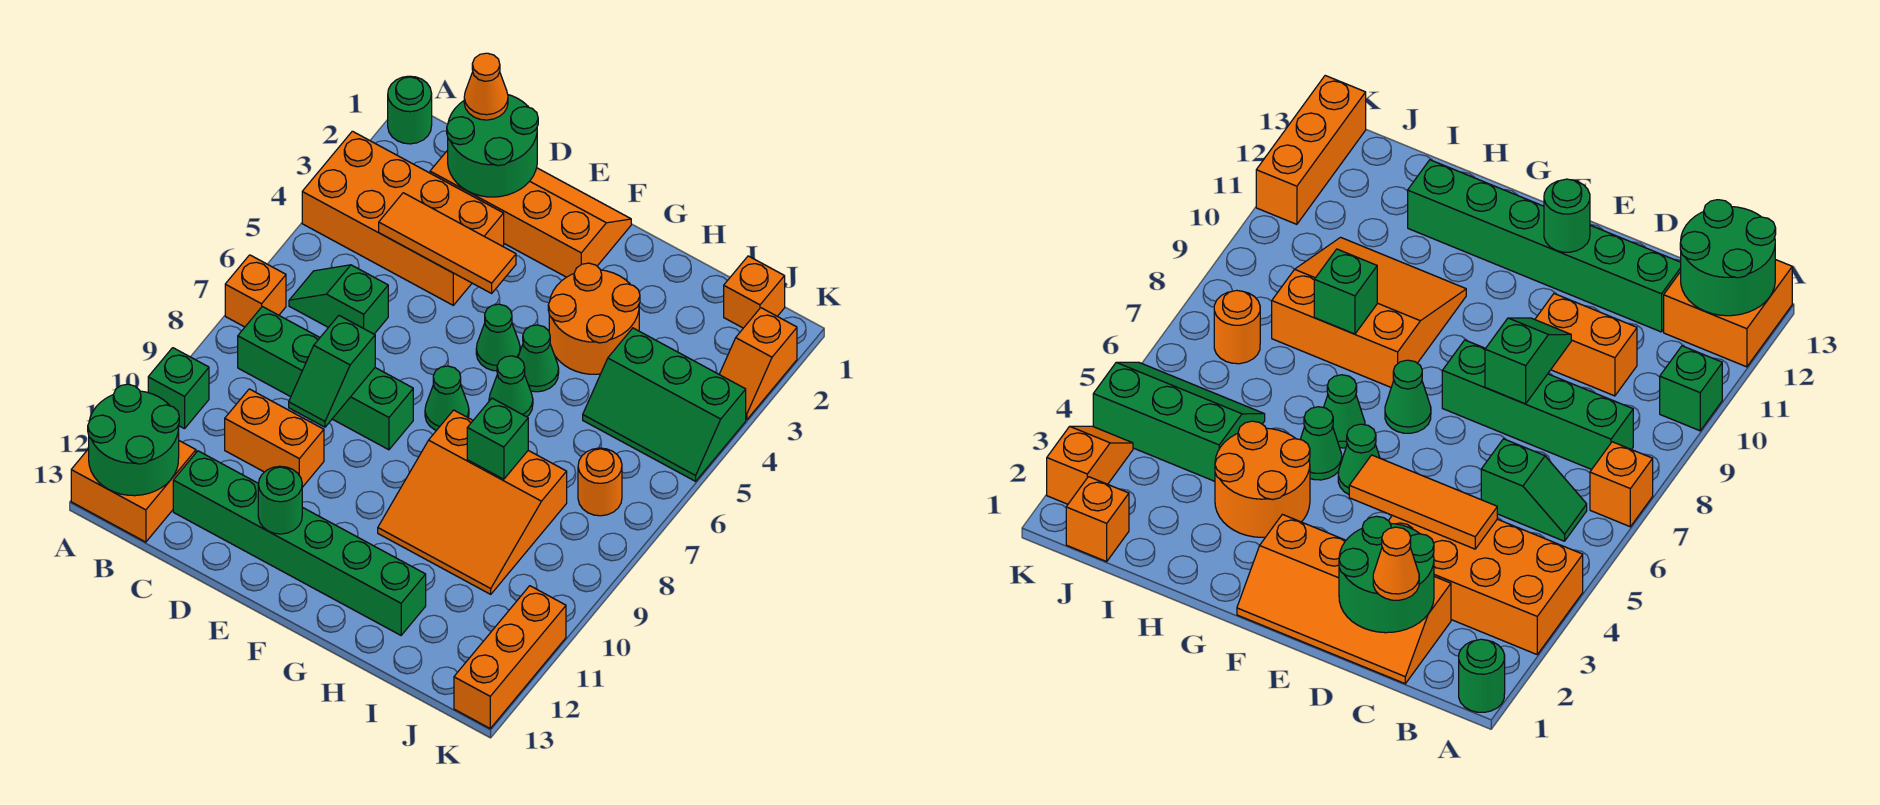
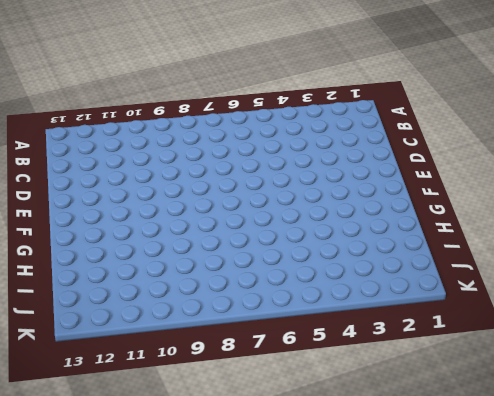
none -> green 1x1 round brick [388,76,432,144]
none -> orange 2x4 brick [302,131,504,305]
none -> orange 1x1 brick [225,255,286,327]

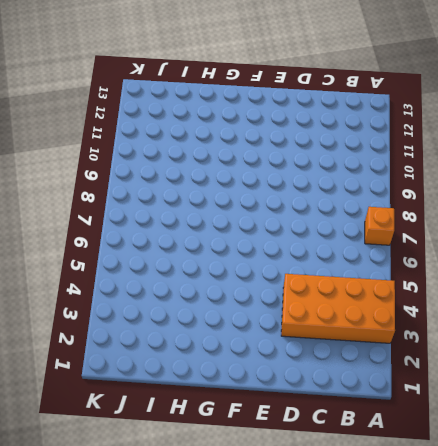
none -> green 1x1 round brick [388,76,432,144]
none -> green 1x1 brick [148,348,209,429]
none -> orange 2x2 brick [71,441,196,542]

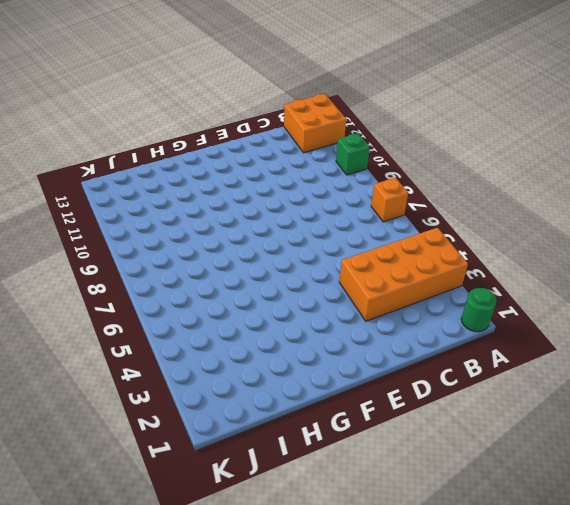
none -> green 1x2 slope [289,265,388,334]
none -> green 1x4 brick [238,307,413,450]
none -> orange 2x4 slope [430,150,631,277]

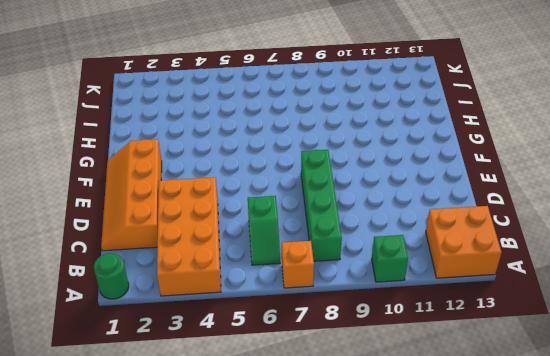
none -> orange 1x2 brick [225,389,324,487]
none -> green 1x6 brick [173,451,426,635]
none -> green 1x1 cone [476,304,520,371]

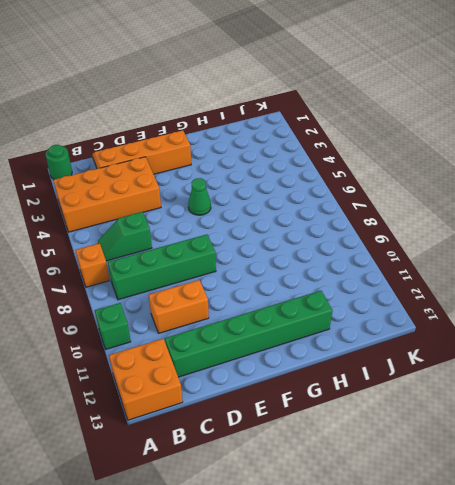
none -> green 1x1 cone [425,366,469,430]
none -> orange 2x2 round brick [548,263,640,374]
none -> green 1x1 cone [518,325,559,392]

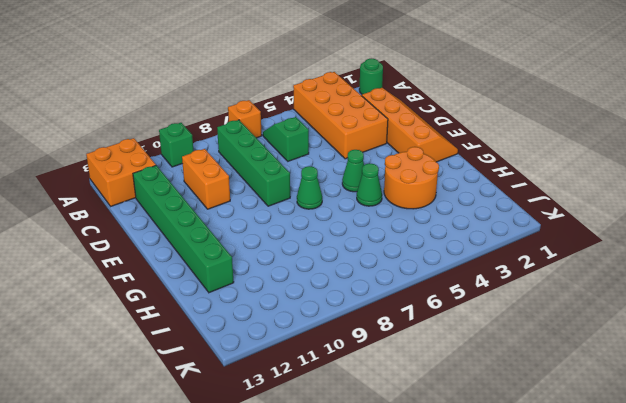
none -> green 1x1 cone [489,356,533,417]
none -> orange 3x3 slope [378,410,567,594]
none -> green 2x3 slope [583,328,746,481]

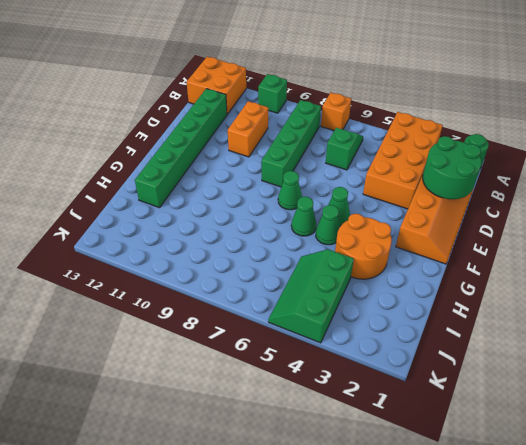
none -> orange 3x3 slope [378,410,567,594]
none -> orange 1x1 brick [724,256,785,328]
none -> orange 1x1 round brick [578,448,622,516]

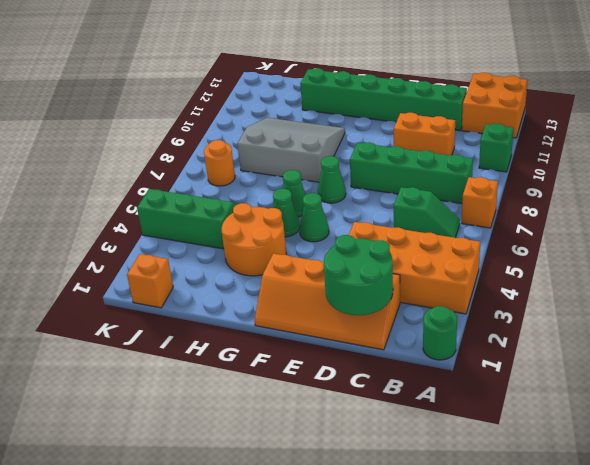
grey 3x3 slope [237,118,345,182] -> orange 3x3 slope [378,410,567,594]
none -> orange 1x2 slope [719,308,797,420]
none -> orange 1x3 brick [454,586,566,728]
none -> green 2x2 round brick [88,384,179,496]

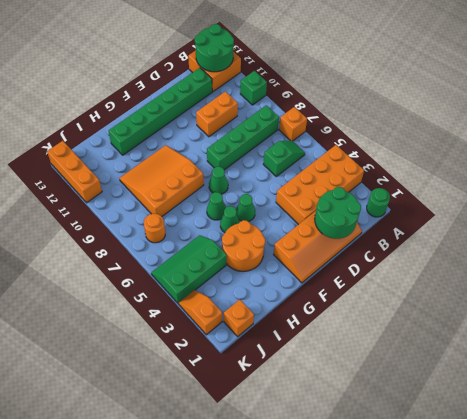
none -> orange 1x3 tile [379,193,516,293]
none -> green 1x2 slope [289,316,375,427]
none -> green 1x1 round brick [258,466,302,534]

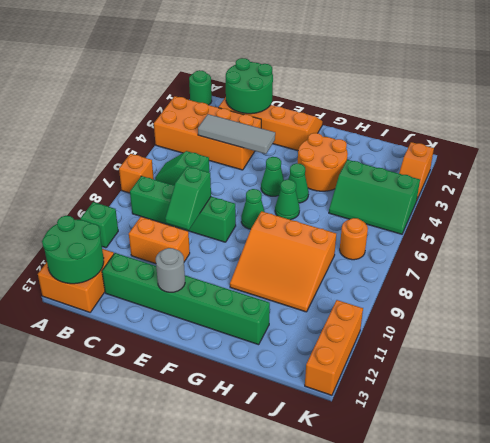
grey 1x3 tile [198,114,275,154] -> orange 1x3 tile [379,193,516,293]
grey 1x1 round brick [156,248,185,292] -> green 1x1 round brick [258,466,302,534]
none -> orange 1x1 brick [724,256,785,328]
none -> green 1x1 brick [467,398,528,479]
none -> orange 1x1 cone [464,53,508,120]

